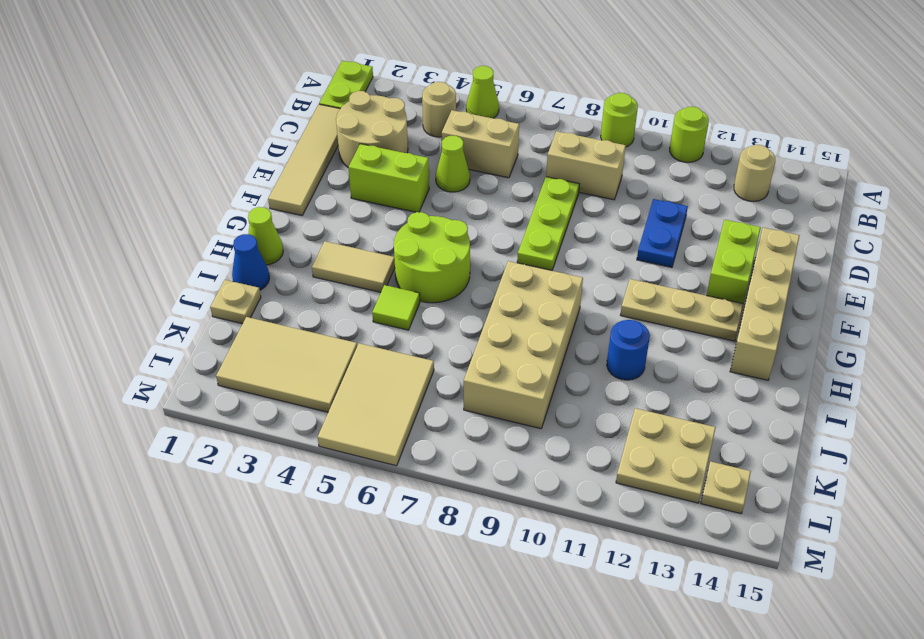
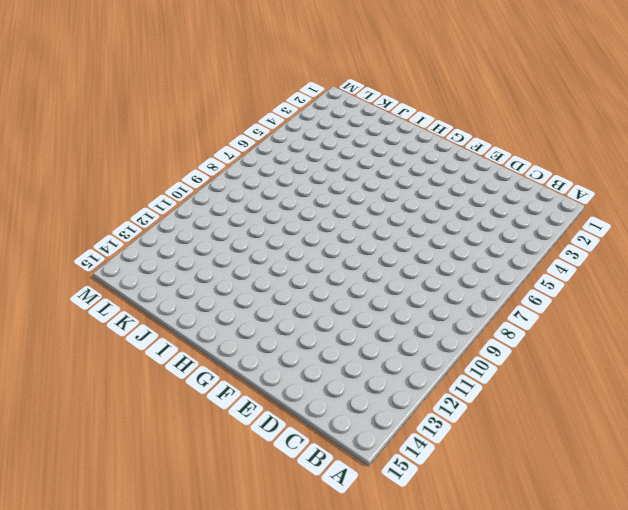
none -> lime 1x2 plate [319,61,373,109]
none -> lime 1x1 cone [466,66,499,118]
none -> lime 1x1 round brick [601,93,638,147]

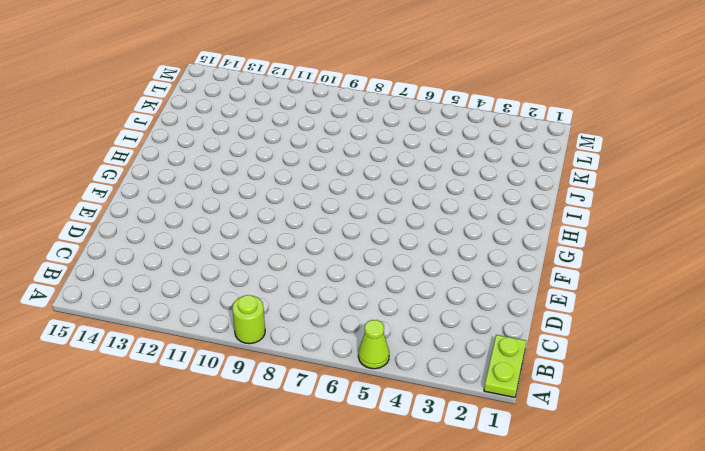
none -> lime 1x1 round brick [670,107,709,162]
none -> tan 1x1 round brick [422,82,456,137]
none -> tan 1x1 round brick [734,145,775,202]

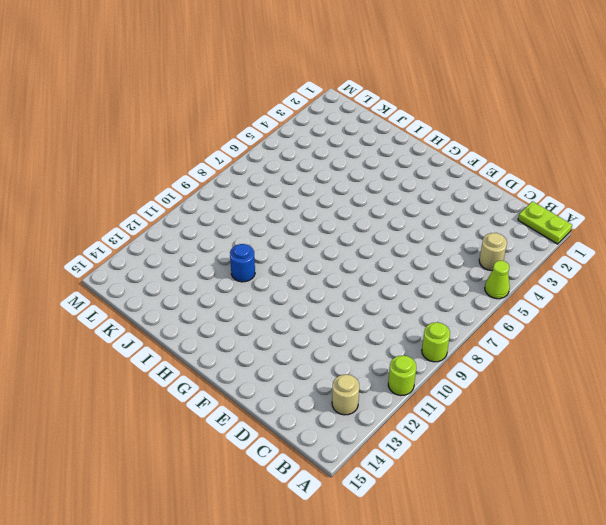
none -> tan 1x4 tile [268,104,340,215]
none -> tan 2x2 round brick [336,91,408,167]
none -> tan 1x2 brick [442,110,519,178]

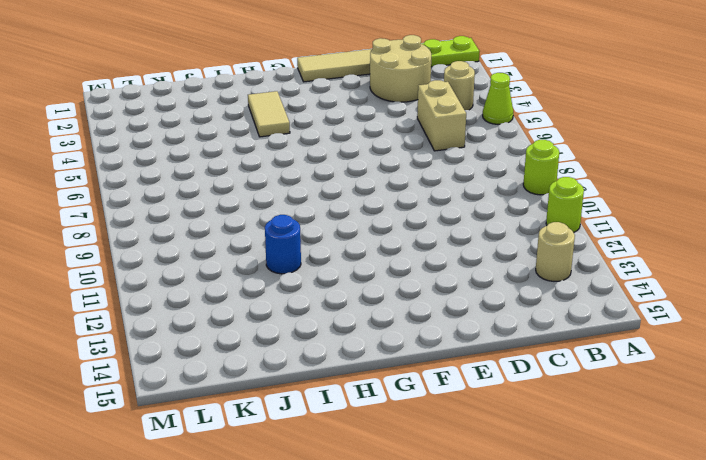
none -> tan 1x2 brick [546,131,626,200]
none -> lime 1x1 cone [436,136,470,192]
none -> lime 1x3 plate [517,177,579,270]

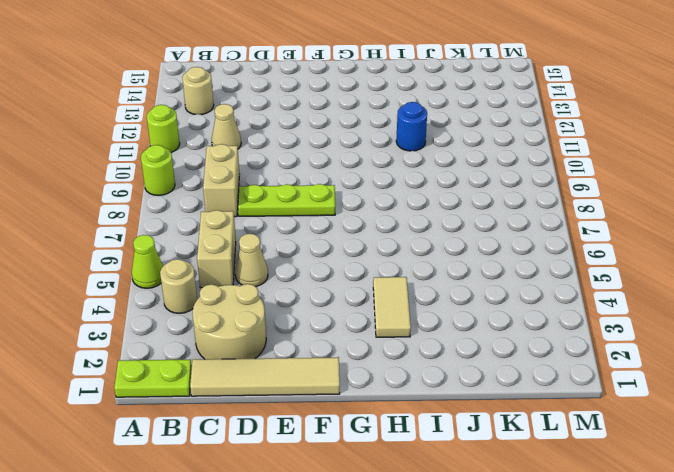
tan 1x1 cone [212,104,241,149] -> none
tan 1x1 cone [235,234,268,287] -> lime 1x1 cone [436,136,470,192]
none -> blue 1x2 plate [637,199,688,267]
none -> lime 1x2 brick [348,144,429,212]
none -> lime 1x2 brick [706,220,761,303]

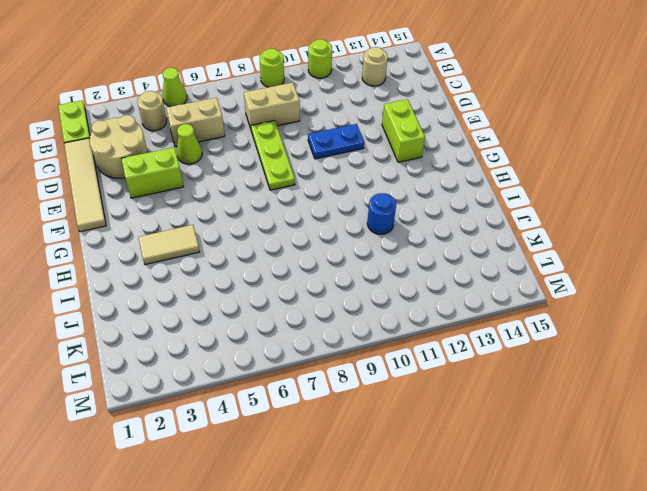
blue 1x2 plate [308,124,364,159] -> blue 1x2 plate turned to [637,199,688,267]
none -> tan 1x4 brick [730,228,800,380]
none -> lime 2x2 round brick [394,212,470,303]
none -> tan 1x3 plate [621,279,743,341]

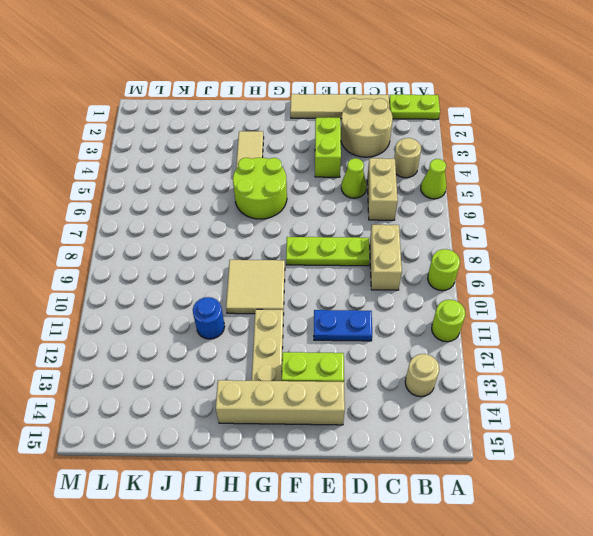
tan 2x2 tile [226,260,285,314] -> tan 2x4 brick [464,261,583,429]
none -> lime 1x1 cone [248,207,283,265]
none -> blue 1x1 cone [232,234,269,290]
none -> lime 1x1 tile [372,285,420,330]

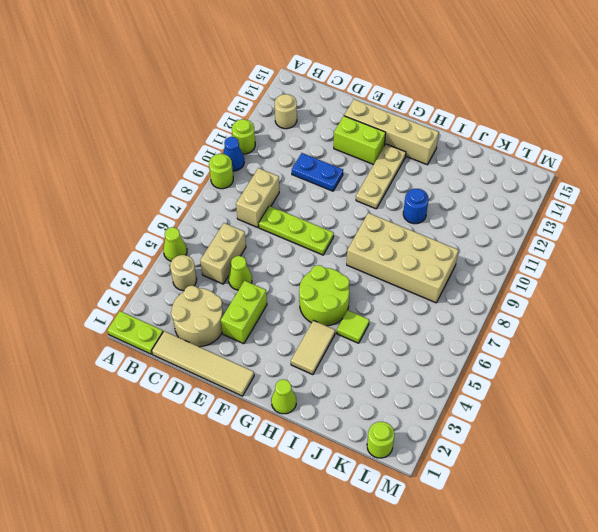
blue 1x1 cone [223,137,244,171] -> blue 1x1 cone moved to [232,234,269,290]
lime 1x1 round brick [367,422,394,458] -> none
none -> tan 1x1 plate [210,280,261,324]
none -> tan 2x3 tile [216,317,357,412]
none -> tan 2x3 tile [318,343,434,466]

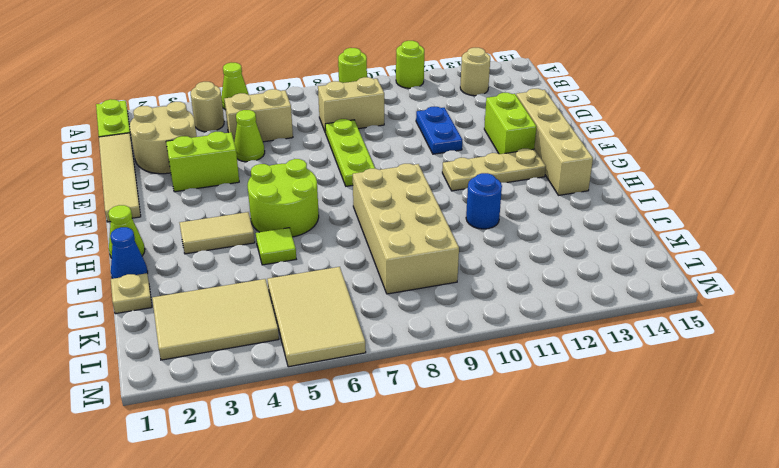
none -> tan 2x2 plate [616,408,716,503]
none -> tan 1x1 plate [701,462,751,514]

